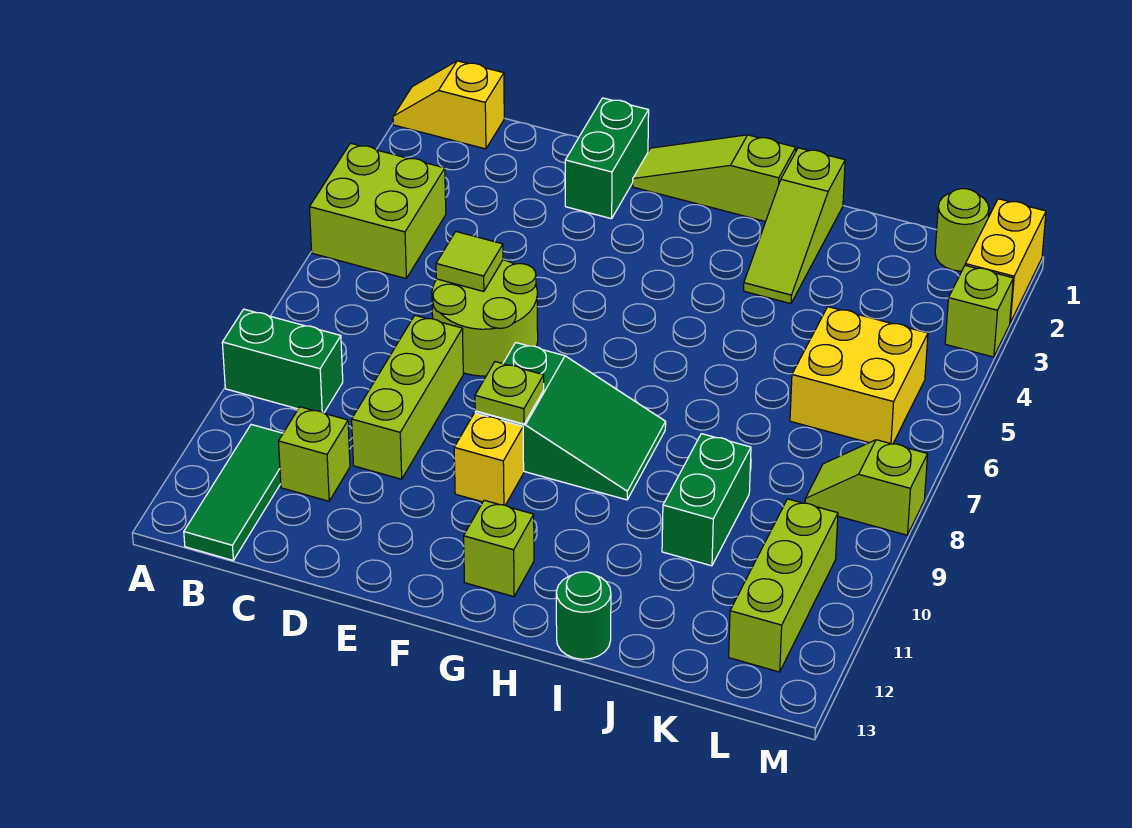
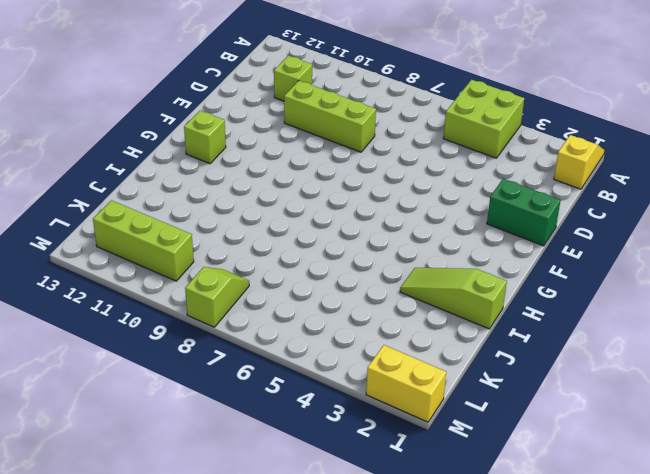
none -> green 1x2 brick [222,309,343,413]
none -> green 1x3 tile [184,424,283,560]
none -> lime 2x2 round brick [432,260,538,376]

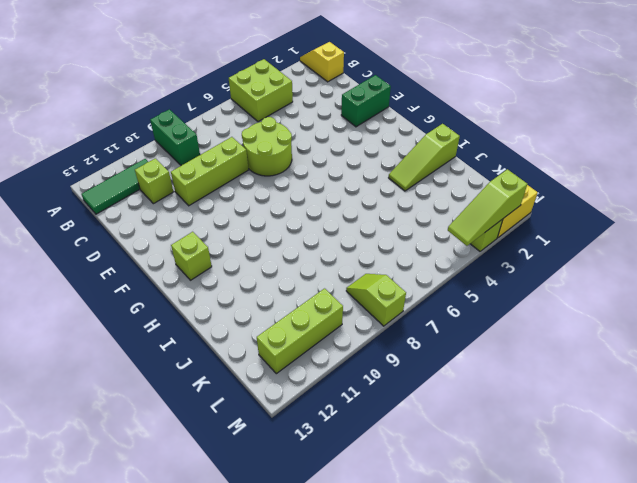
lime 1x3 slope [448,169,527,246] -> lime 1x3 slope turned to [633,135,796,222]
none -> green 2x3 slope [475,343,666,500]
none -> yellow 1x1 brick [454,413,524,505]
none -> green 1x1 round brick [556,572,611,659]

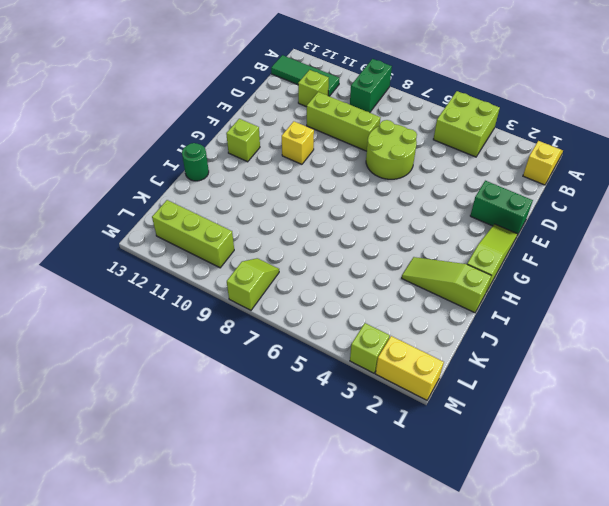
none -> green 2x3 slope [475,343,666,500]
none -> green 1x2 brick [662,434,751,566]
none -> yellow 2x2 brick [790,307,928,444]

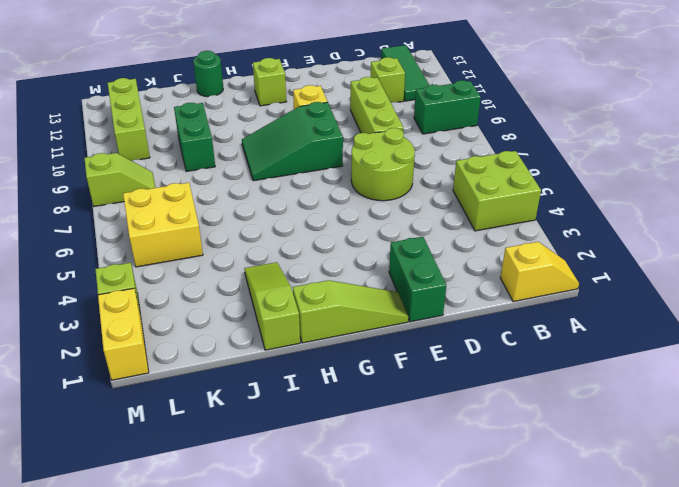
none -> lime 1x1 round brick [935,189,989,271]
none -> lime 1x1 tile [436,232,503,292]
none -> lime 1x1 plate [475,362,544,424]

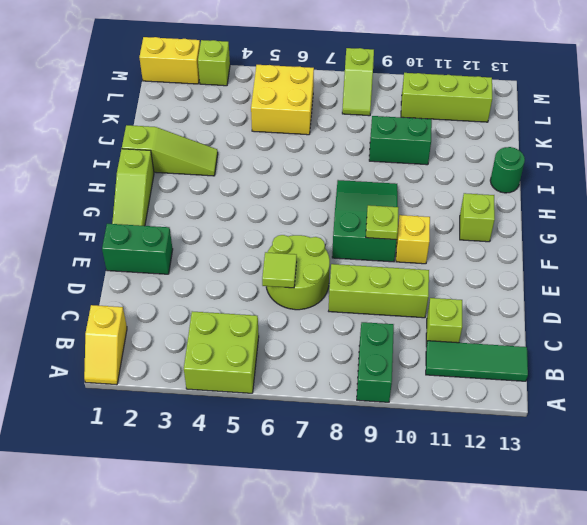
none -> lime 1x1 round brick [935,189,989,271]

